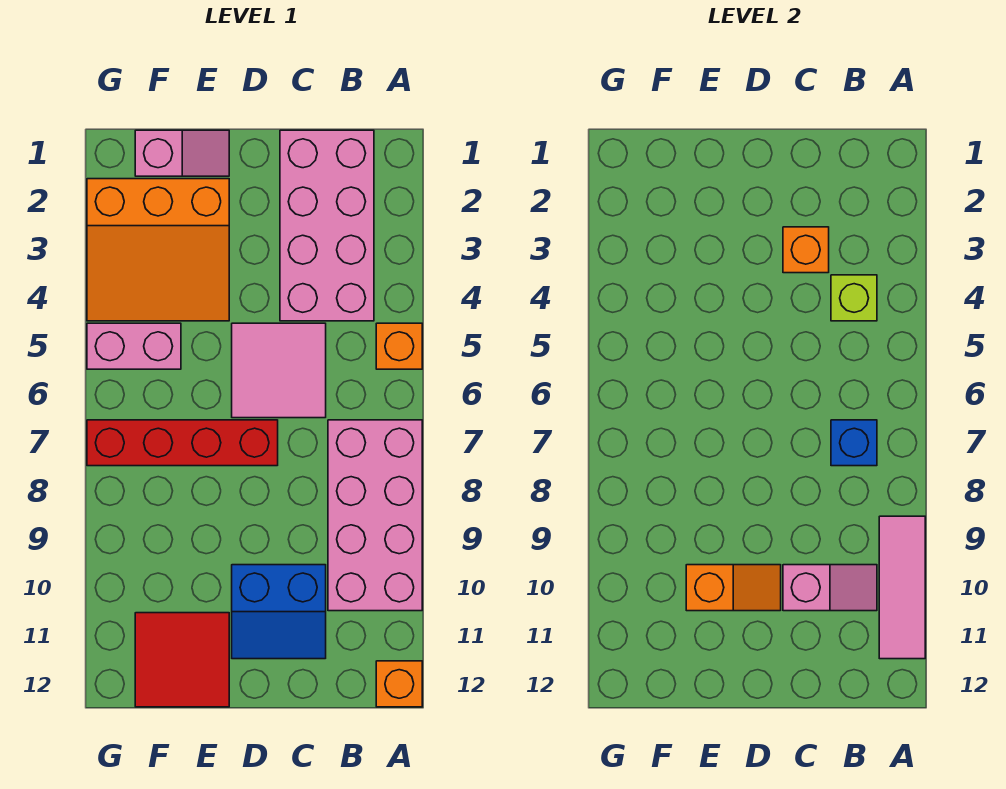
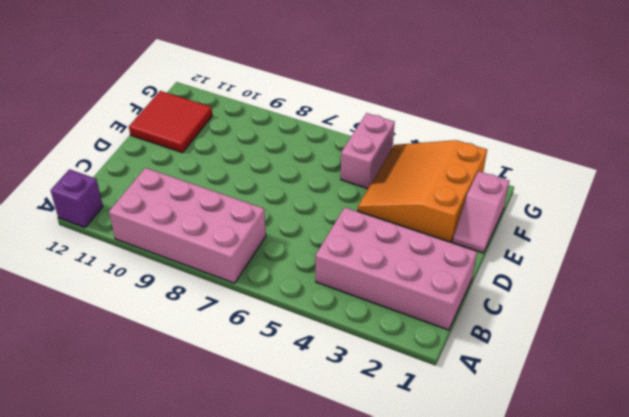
purple 1x1 brick [51,169,103,228] -> orange 1x1 brick [376,661,422,707]
none -> orange 1x1 brick [376,323,422,369]
none -> pink 2x2 tile [232,323,326,418]
none -> blue 2x2 slope [232,565,326,659]

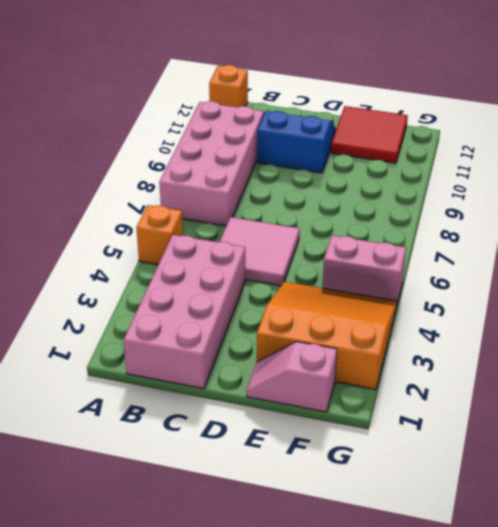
none -> red 1x4 brick [87,420,278,466]
none -> pink 1x3 tile [879,516,925,659]
none -> lime 1x1 brick [831,275,877,321]

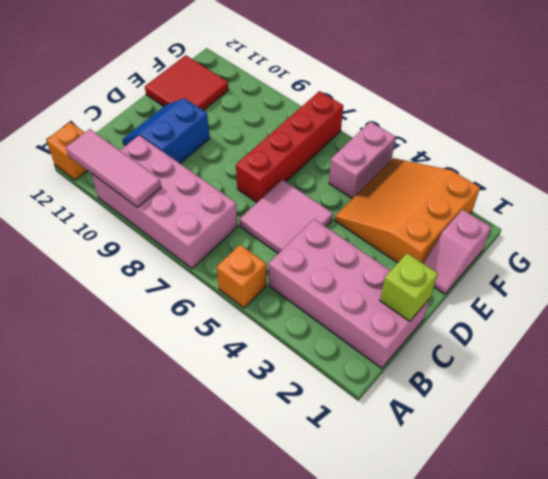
lime 1x1 brick [380,253,438,321] -> lime 1x1 brick moved to [831,275,877,321]
none -> blue 1x1 brick [831,420,877,466]
none -> pink 1x2 slope [783,565,877,611]
none -> orange 1x1 brick [783,227,829,273]

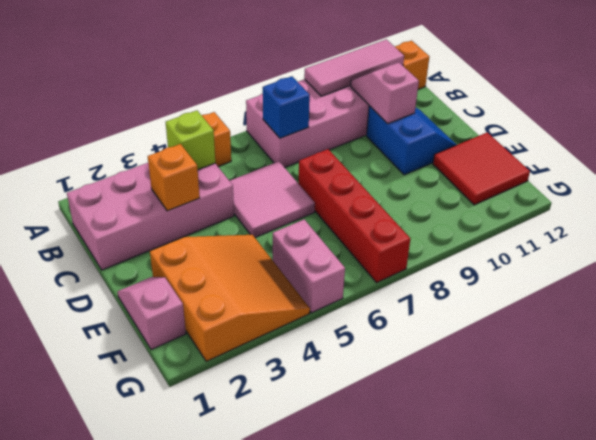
none -> orange 1x2 slope [686,565,781,611]

